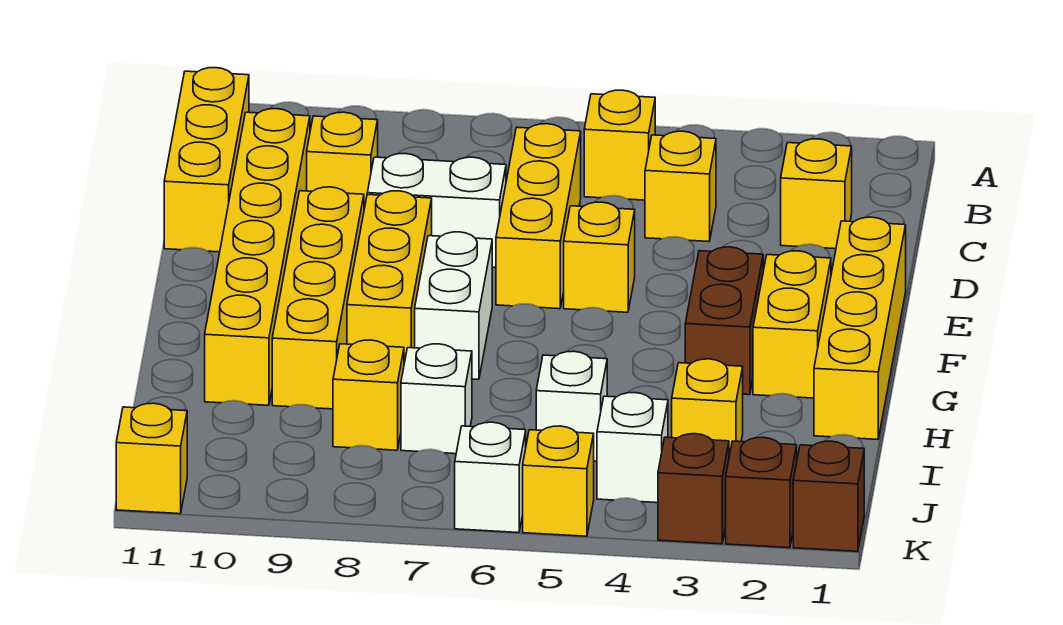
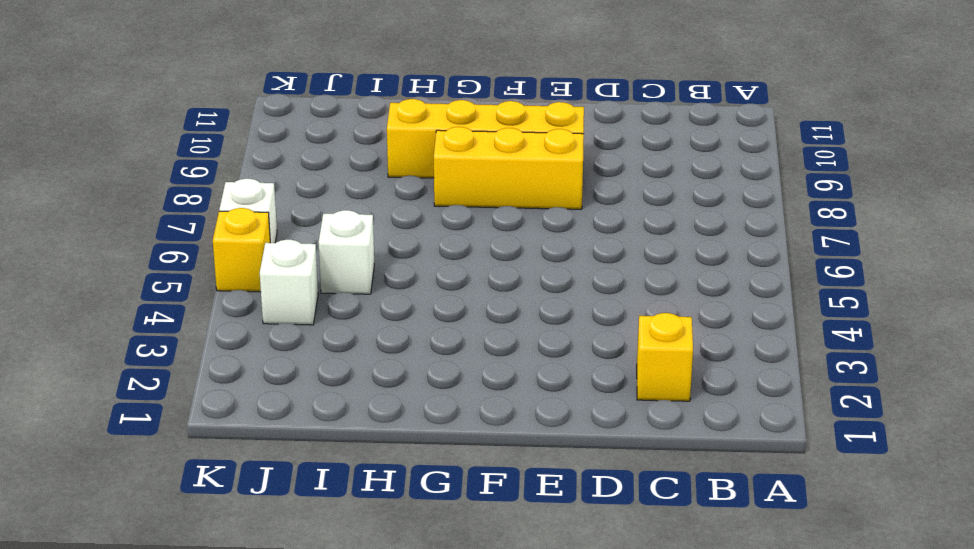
none -> yellow 1x1 brick [584,90,655,200]
none -> yellow 1x3 brick [164,68,249,252]
none -> yellow 1x1 brick [645,131,716,242]

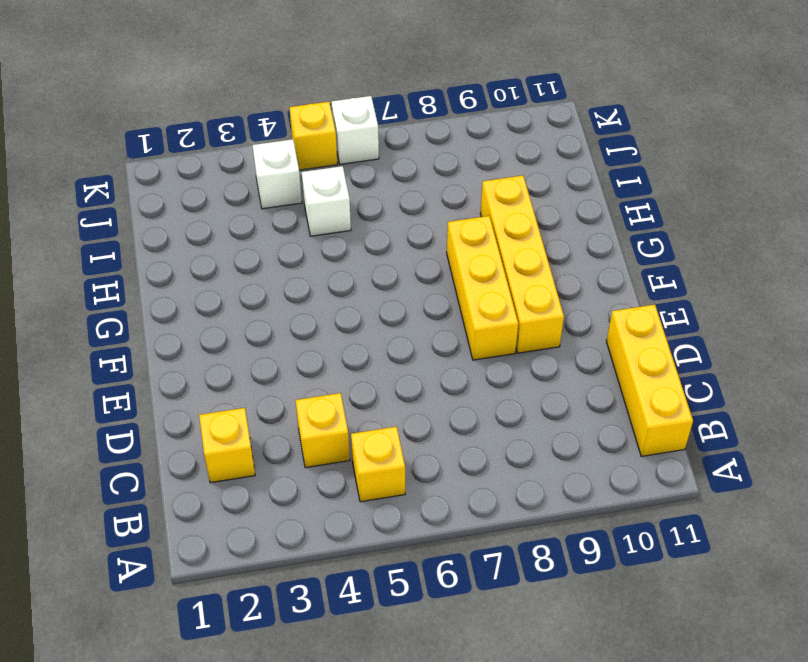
none -> yellow 1x3 brick [496,124,581,309]
none -> yellow 1x1 brick [307,112,378,209]
none -> yellow 1x6 brick [205,109,310,405]

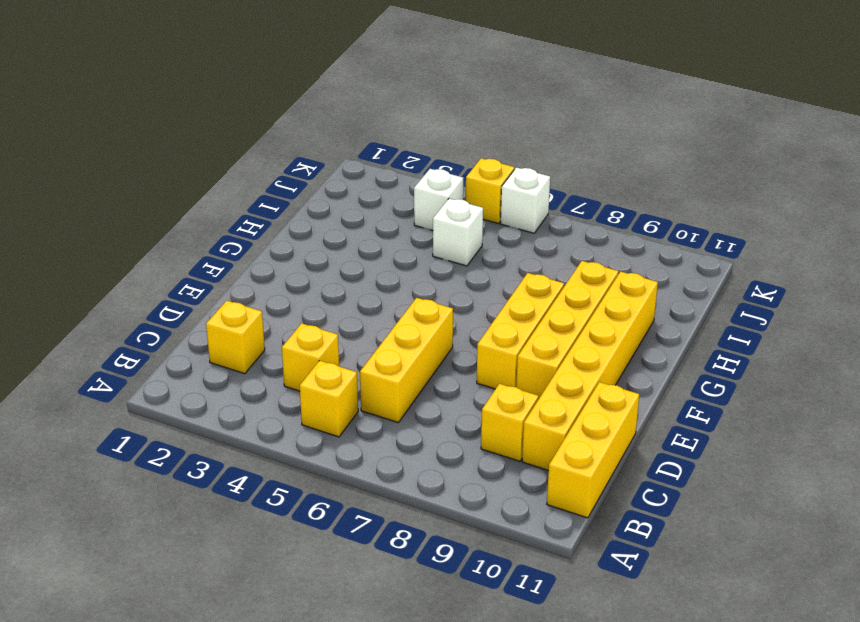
none -> white 1x2 brick [367,154,506,267]
none -> yellow 1x4 brick [814,217,906,439]
none -> yellow 1x1 brick [564,202,635,312]

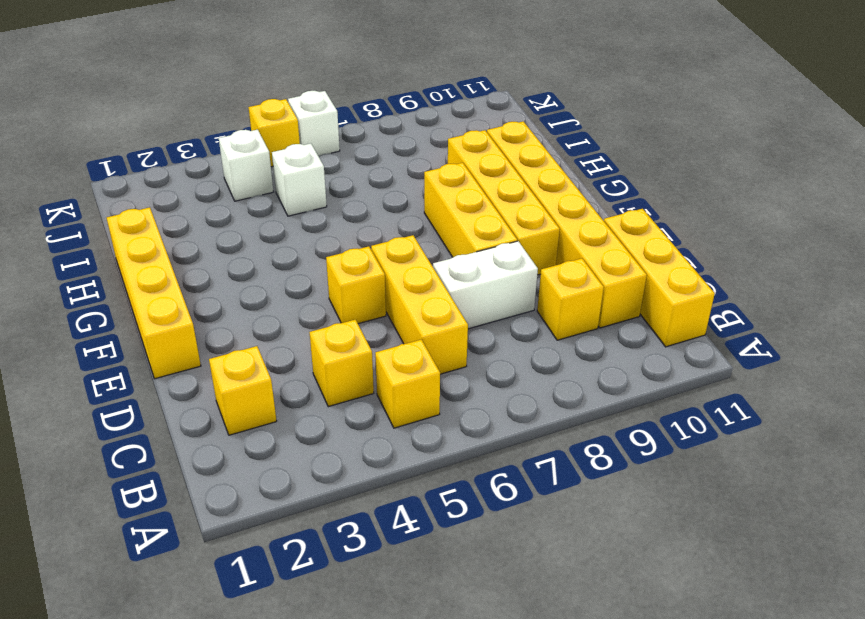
none -> yellow 1x2 brick [753,251,831,398]
none -> brown 1x2 brick [685,247,763,395]
none -> white 1x2 brick [415,232,492,379]

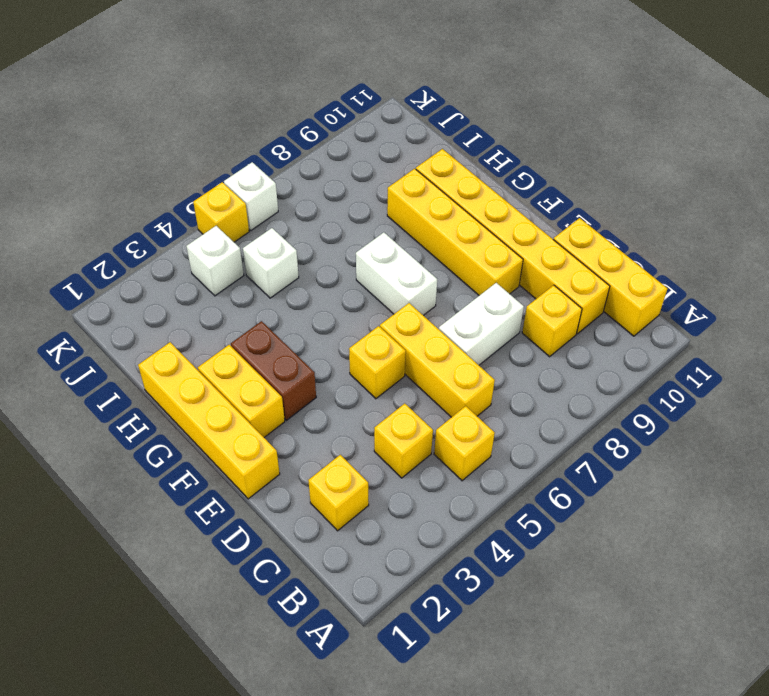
none -> yellow 1x3 brick [347,191,432,363]
none -> yellow 1x1 brick [672,359,743,456]
none -> white 1x1 brick [401,344,472,454]

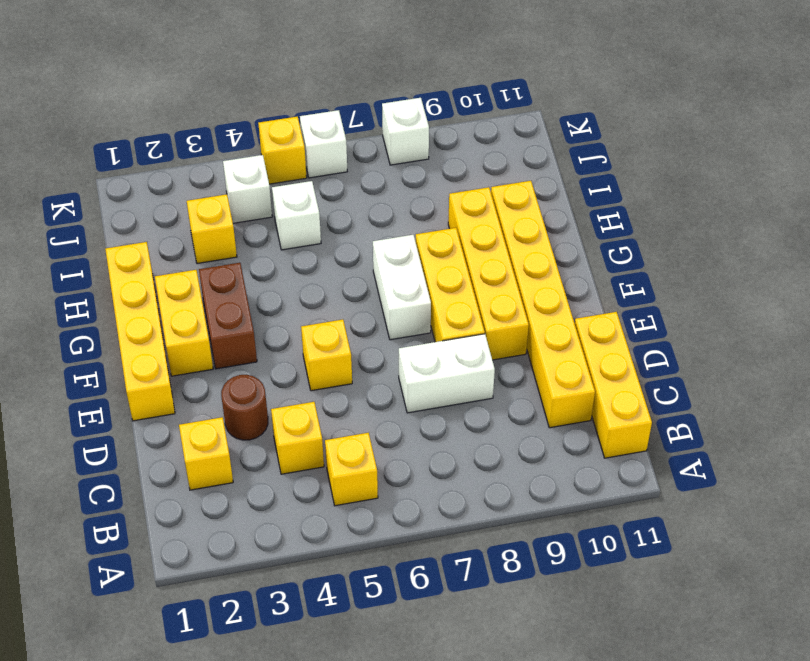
brown 1x1 round brick [221,375,268,440] -> none
white 1x1 brick [382,98,429,165] -> white 1x1 brick moved to [401,344,472,454]
none -> yellow 1x3 brick [496,124,581,309]
none -> yellow 1x1 brick [307,112,378,209]
none -> yellow 1x1 brick [333,340,404,450]

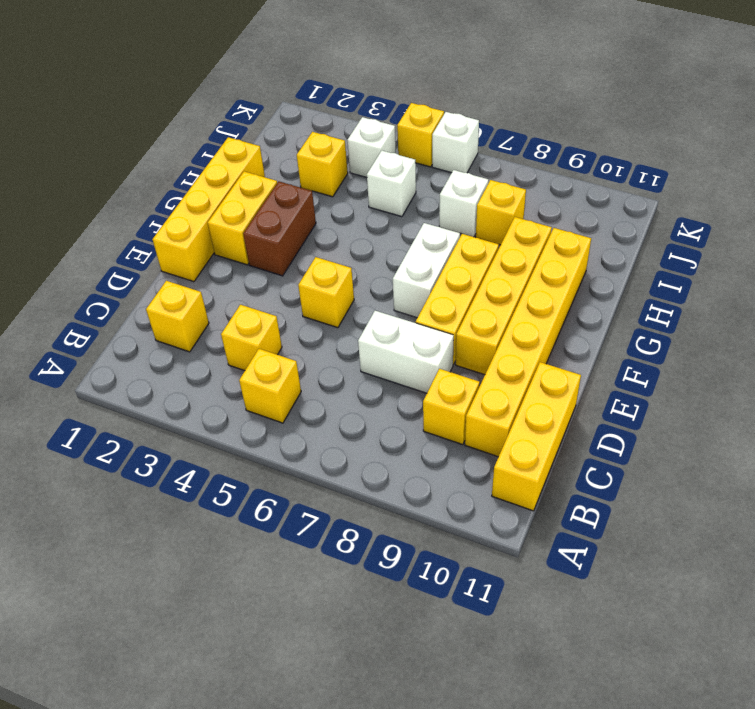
none -> yellow 1x3 brick [496,124,581,309]
none -> brown 1x1 brick [793,441,864,551]
none -> brown 1x1 brick [726,437,797,548]

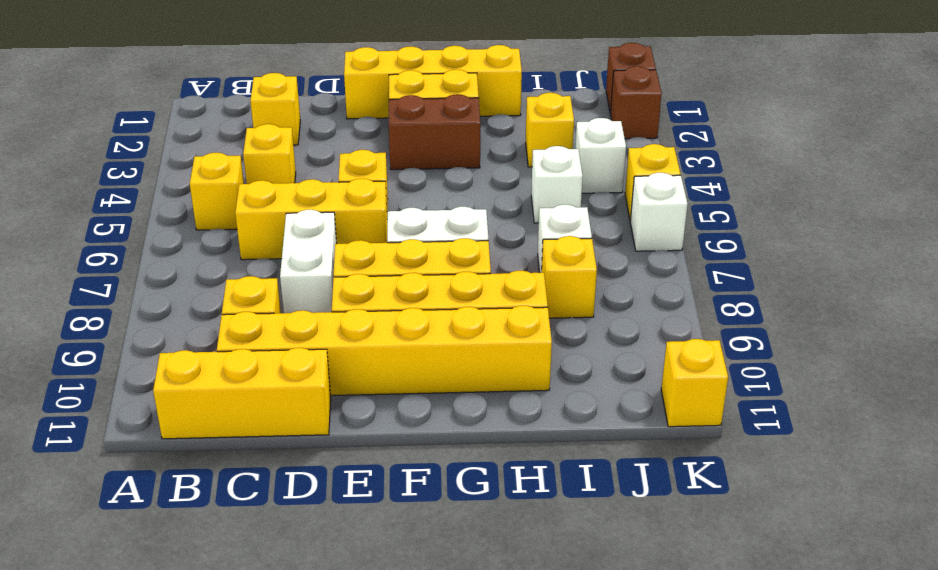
none -> brown 1x1 brick [658,434,729,544]

